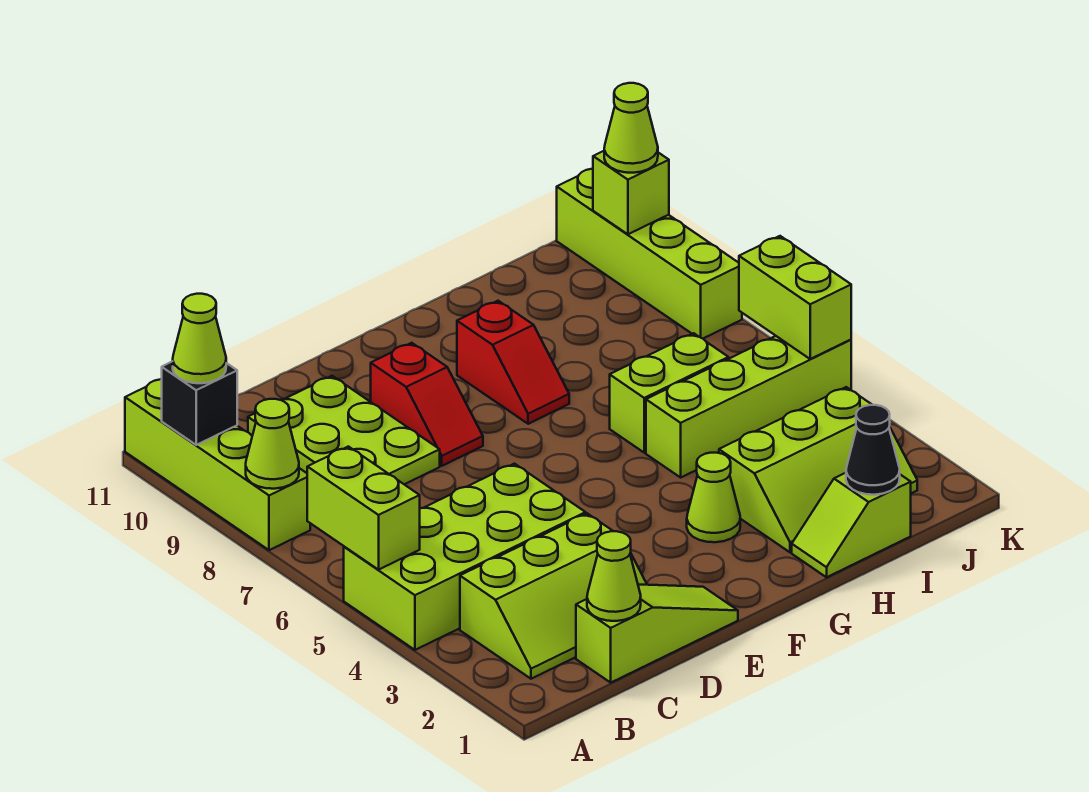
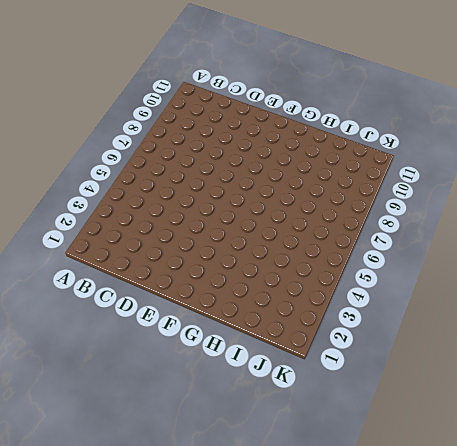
none -> lime 2x4 brick [344,464,586,650]
none -> lime 1x4 brick [125,379,310,550]
none -> lime 2x3 slope [460,513,647,679]

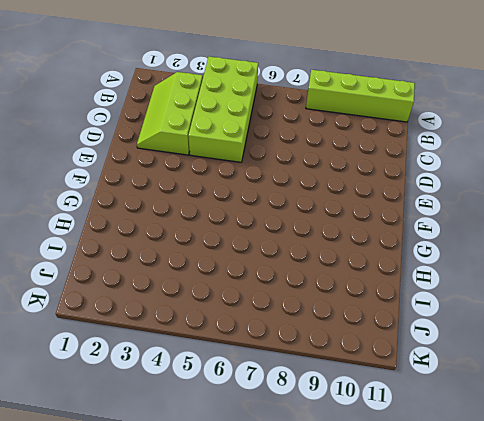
none -> lime 1x3 slope [576,584,738,682]
none -> lime 2x3 plate [248,376,440,484]
none -> red 1x2 slope [371,343,483,466]

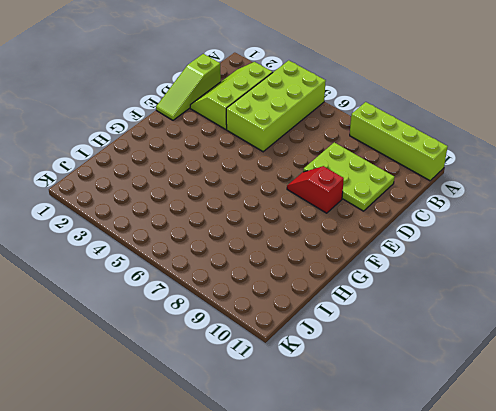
none -> lime 1x1 cone [687,453,740,542]
none -> red 1x2 slope [457,301,569,424]
none -> lime 1x2 slope [792,473,911,577]

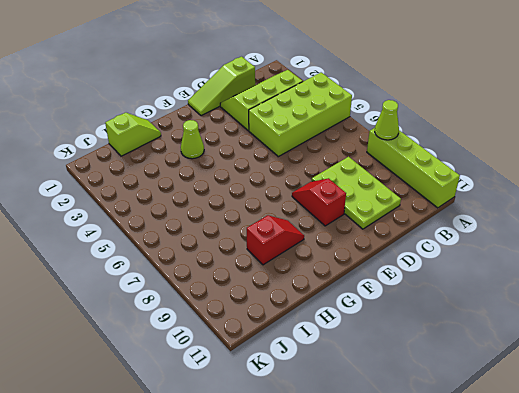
red 1x2 slope [247,215,304,265] -> red 1x2 slope turned to [457,301,569,424]
none -> lime 2x3 slope [719,387,917,552]
none -> lime 1x4 brick [646,336,851,477]
none -> lime 1x2 brick [610,333,728,453]

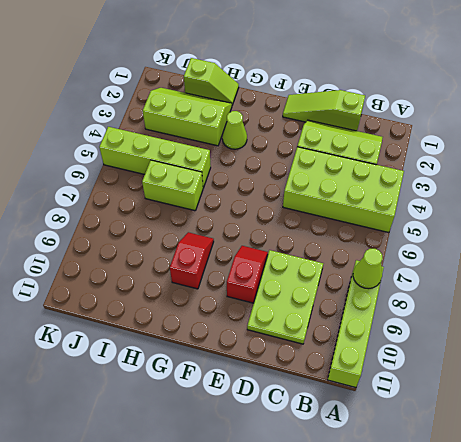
none -> lime 1x4 brick [557,169,742,339]
none -> lime 1x2 brick [307,446,420,570]
none -> black 1x1 brick [162,361,237,445]

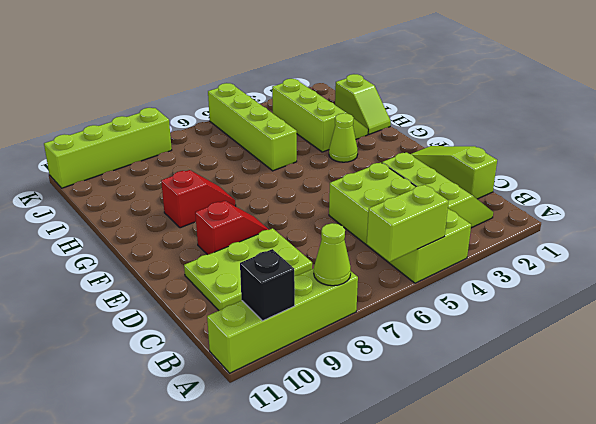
none -> lime 1x2 brick [610,333,728,453]
none -> lime 1x1 cone [587,531,641,621]
none -> black 1x1 cone [846,405,900,495]

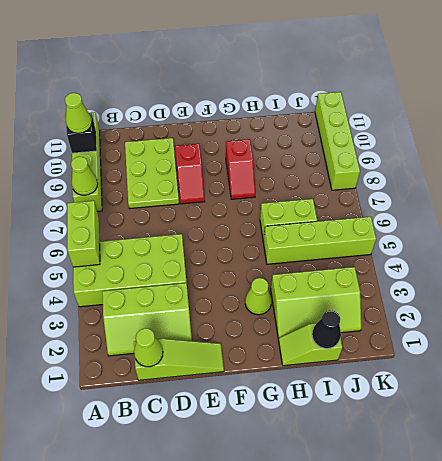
none -> lime 1x2 brick [739,236,851,359]
none -> lime 1x1 brick [593,151,669,234]
none -> lime 1x1 cone [604,83,658,173]

